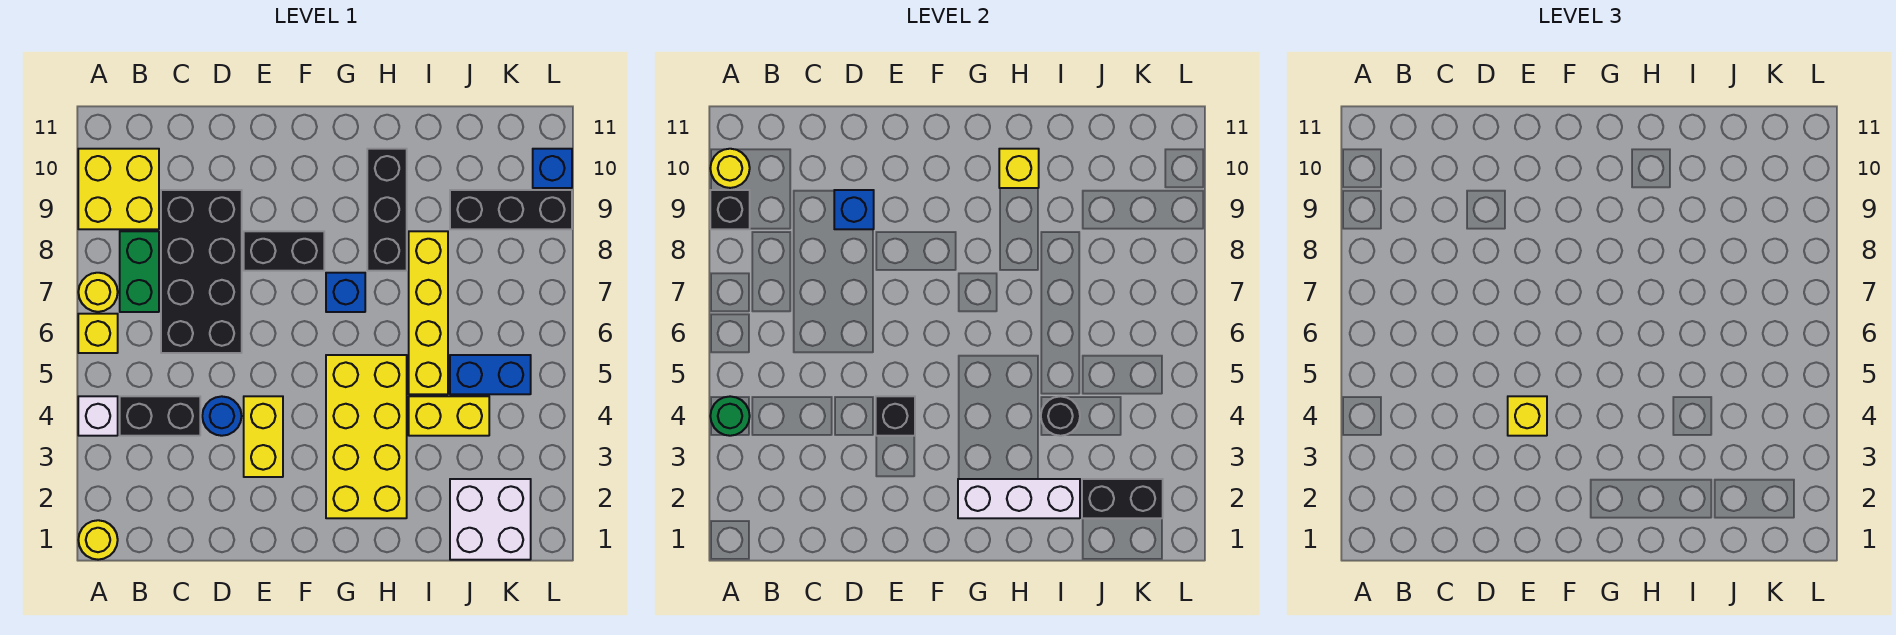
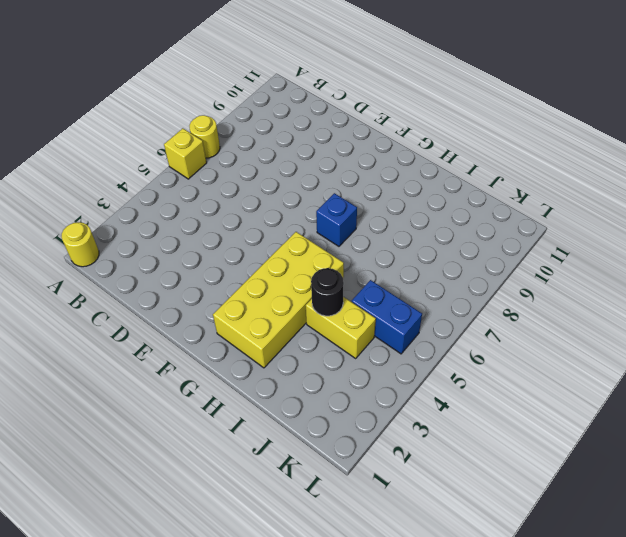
none -> white 1x1 brick [78,396,118,436]
none -> yellow 2x2 brick [78,149,159,229]
none -> black 1x2 brick [120,396,200,436]
none -> green 1x2 brick [120,231,159,312]

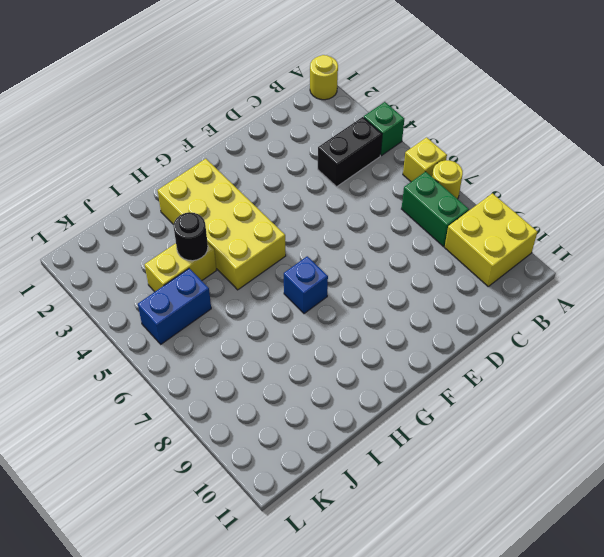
green 1x1 brick [364,102,404,156] -> white 1x1 brick [78,396,118,436]
none -> black 2x4 brick [161,190,242,353]
none -> blue 1x1 round brick [202,396,242,436]
none -> yellow 1x2 brick [244,396,283,477]
none -> black 1x2 brick [244,231,324,271]

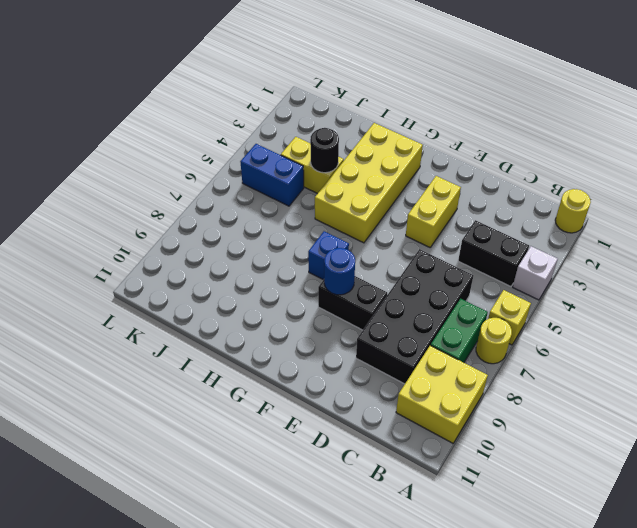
blue 1x1 round brick [324,248,355,295] -> blue 1x1 round brick moved to [202,396,242,436]
none -> black 1x3 brick [367,149,407,271]
none -> yellow 1x4 brick [409,231,448,394]
none -> white 2x2 brick [450,479,531,560]
none -> black 1x3 brick [450,190,572,229]

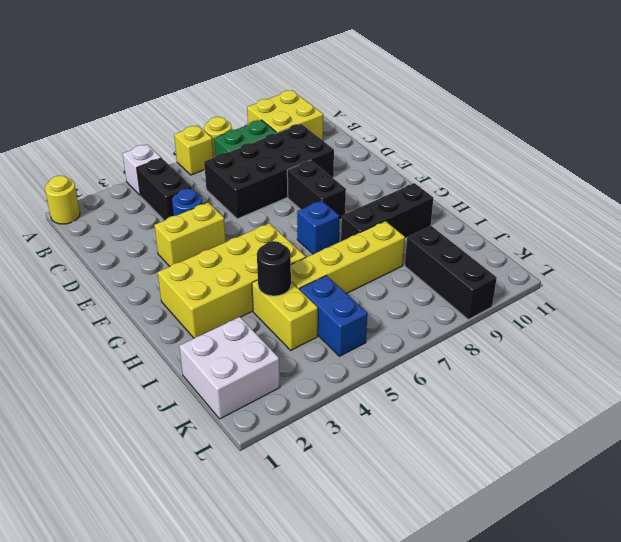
none -> blue 1x1 brick [533,149,572,188]
none -> green 1x1 round brick [710,396,750,436]
none -> black 1x1 brick [710,190,750,229]
none -> yellow 1x1 round brick [710,149,750,188]

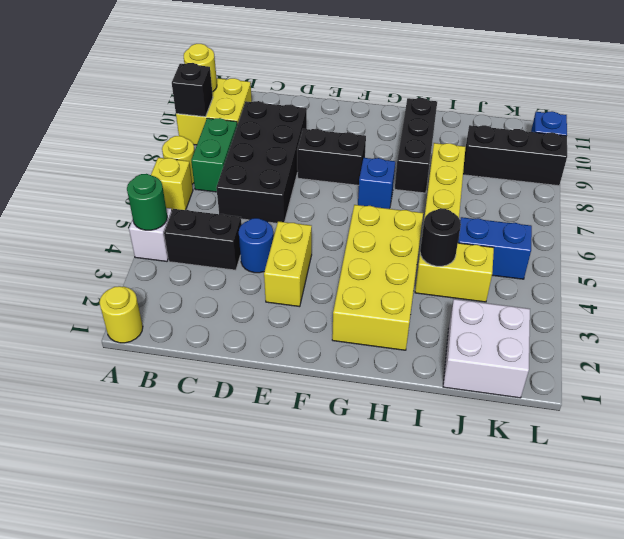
none -> blue 1x1 brick [834,190,874,229]
none -> black 1x1 brick [876,396,915,436]
none -> white 1x3 brick [958,479,1080,518]
none -> yellow 1x1 brick [999,149,1039,188]

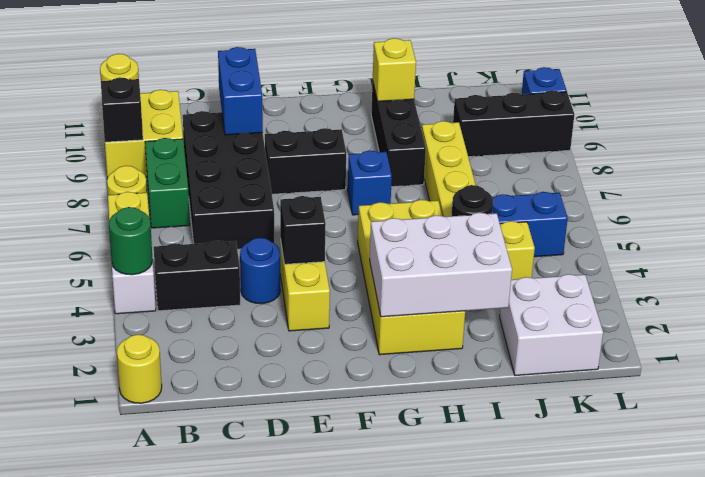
blue 1x2 brick [218,47,263,135] -> blue 1x1 brick [834,190,874,229]
white 2x3 brick [370,213,512,317] -> white 1x3 brick [958,479,1080,518]
none -> black 1x2 brick [1082,479,1163,518]
none -> yellow 1x1 brick [1508,396,1547,436]

